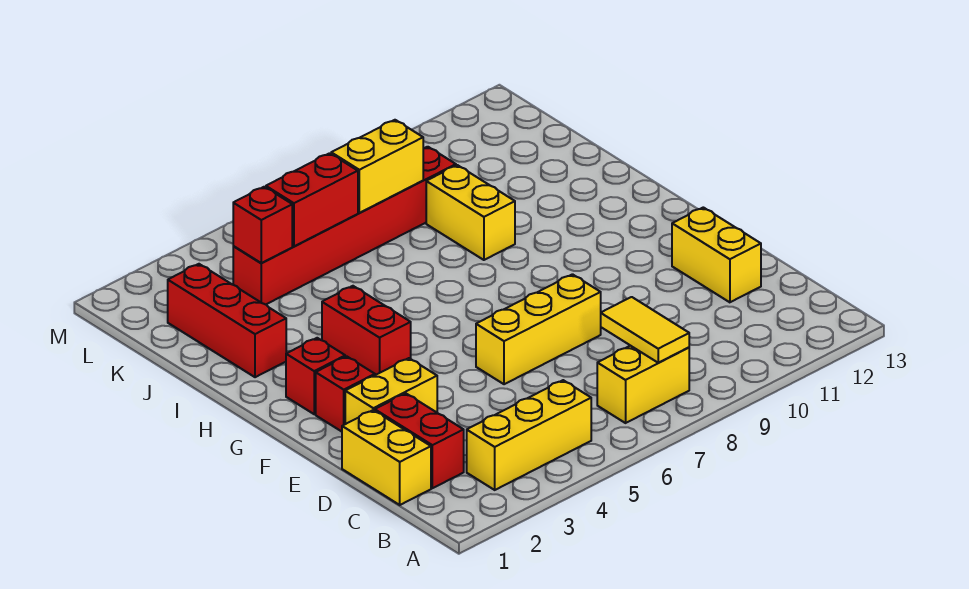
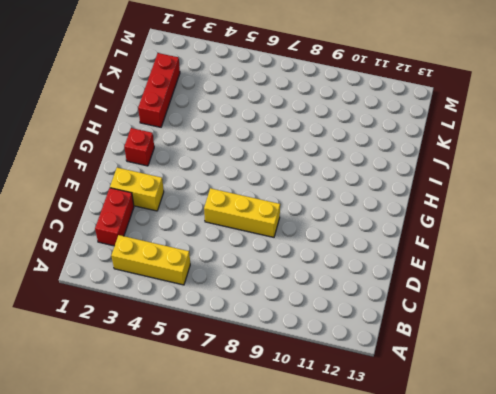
none -> yellow 1x2 brick [597,346,689,423]
none -> yellow 1x2 brick [342,410,431,505]
none -> yellow 1x2 brick [672,207,761,302]

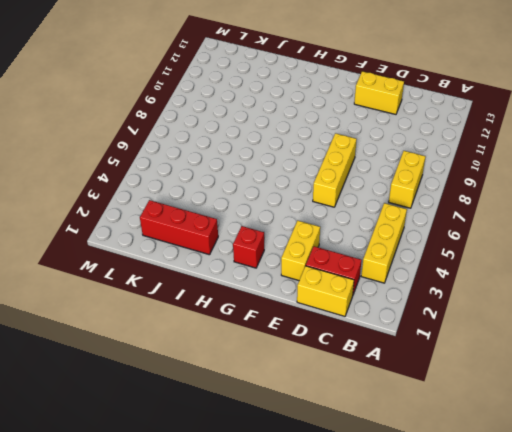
none -> red 1x1 brick [316,356,375,432]
none -> red 1x2 brick [322,286,411,375]
none -> yellow 1x2 brick [426,165,515,260]

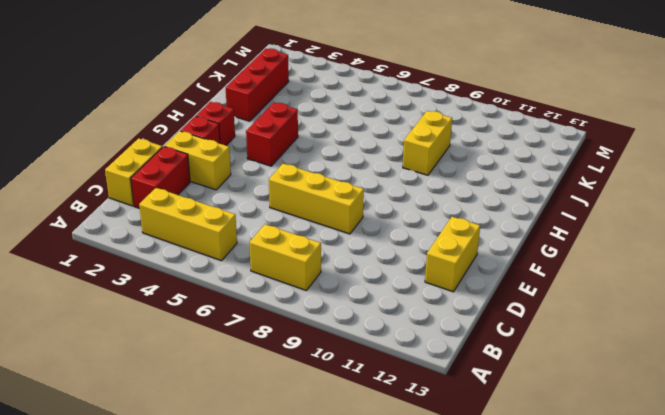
none -> red 1x6 brick [233,147,456,304]
none -> yellow 1x2 tile [601,297,689,363]
none -> red 1x1 brick [233,187,292,263]

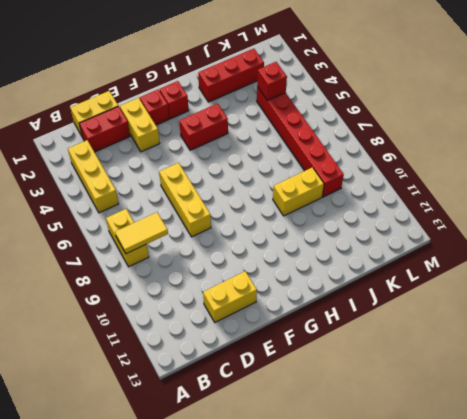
none -> red 1x2 brick [266,153,358,246]
none -> yellow 1x2 brick [331,120,423,213]

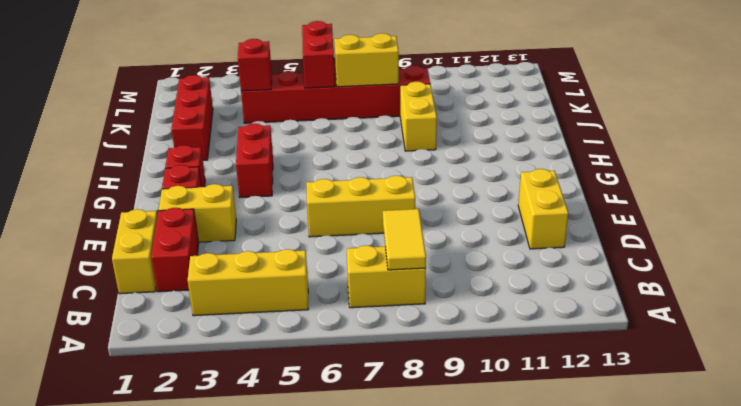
red 1x2 brick [302,21,335,88] -> red 1x2 brick turned to [266,153,358,246]

